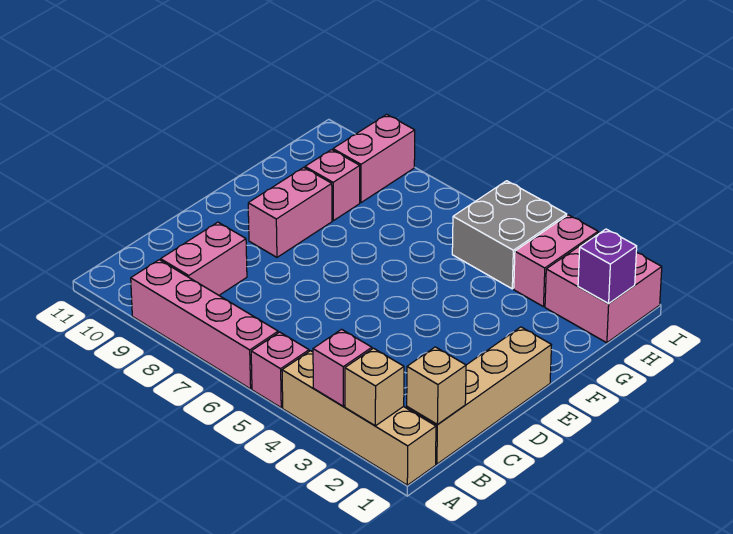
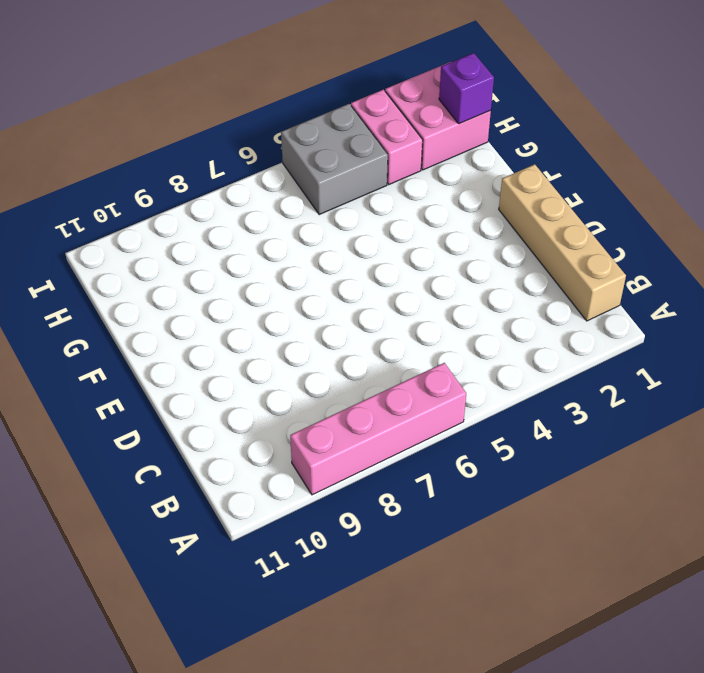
none -> tan 1x4 brick [282,351,436,485]
none -> pink 1x1 brick [251,332,309,408]
none -> pink 1x2 brick [161,222,247,295]

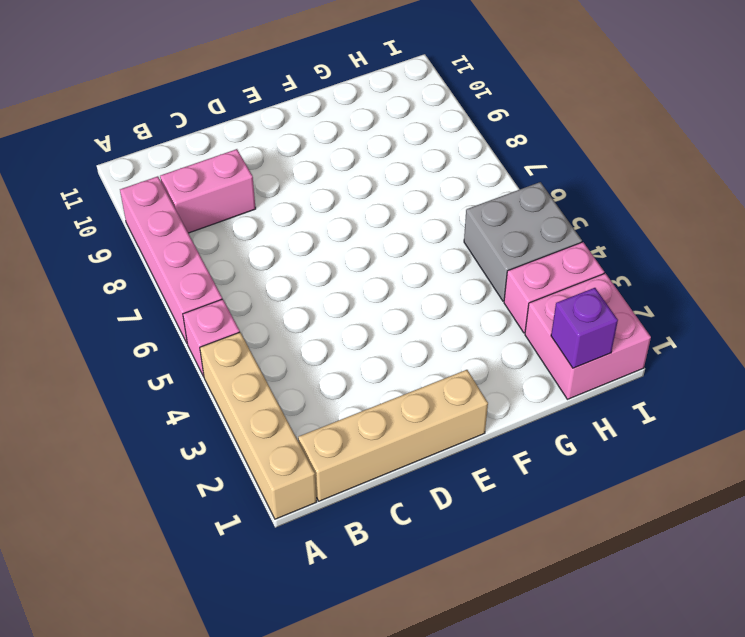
none -> pink 1x2 brick [248,167,332,257]
none -> pink 1x1 brick [305,150,360,221]
none -> pink 1x2 brick [333,114,415,203]

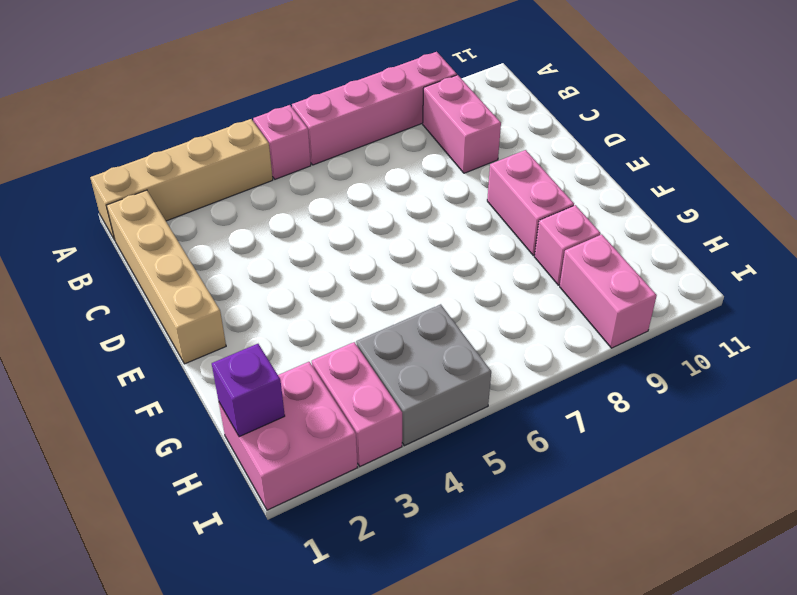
none -> tan 1x1 brick [345,348,404,426]
none -> pink 1x1 brick [313,329,372,406]
none -> tan 1x1 brick [407,347,466,424]

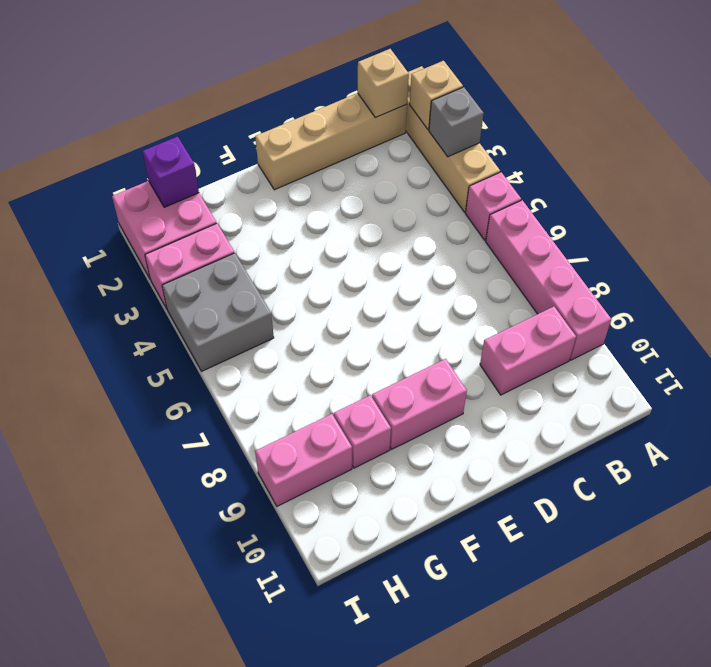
grey 1x1 brick [429,87,484,157] -> pink 1x1 brick [313,329,372,406]

